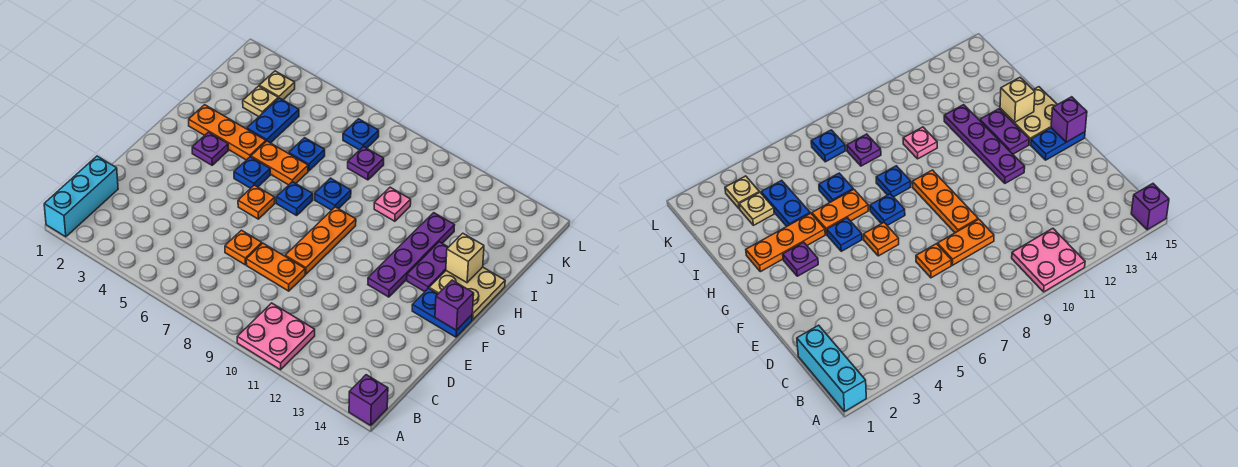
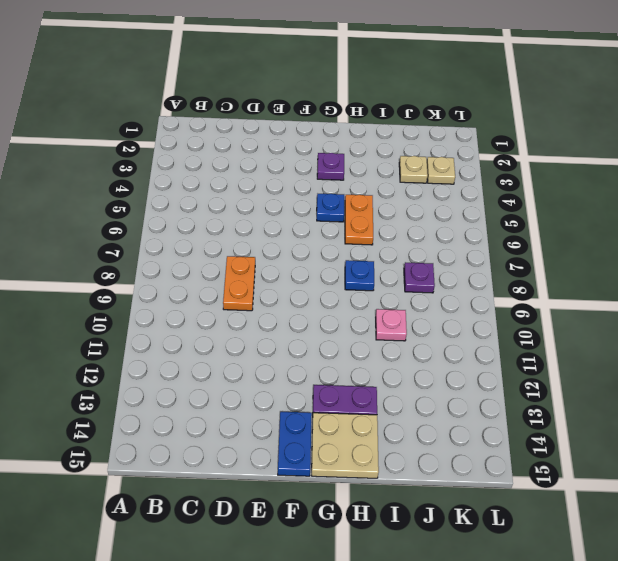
none -> cyan 1x3 brick [44,156,118,237]
none -> pink 2x2 plate [237,303,315,370]
none -> purple 1x1 brick [349,375,388,425]

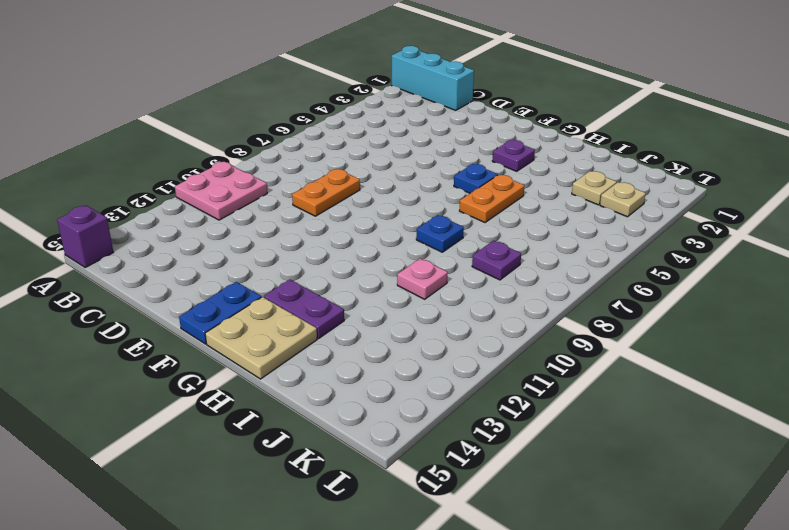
none -> orange 1x1 plate [225,230,262,265]
none -> orange 1x3 plate [285,207,356,274]
none -> orange 1x1 plate [238,185,275,219]

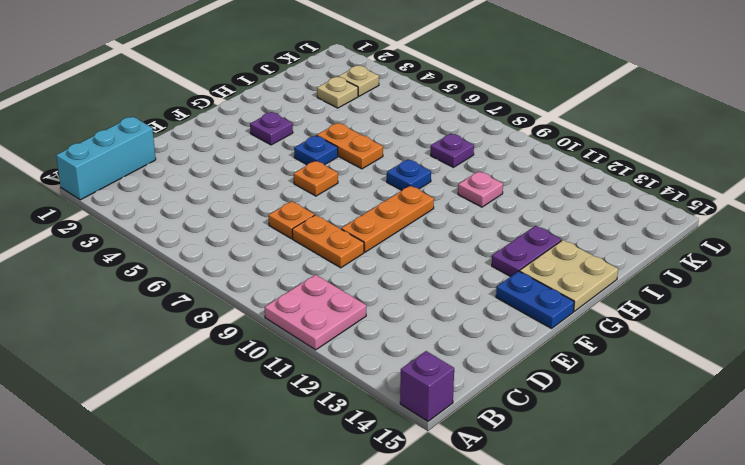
none -> purple 1x4 plate [368,213,455,297]
none -> blue 1x1 plate [276,182,313,215]
none -> orange 1x3 plate [189,105,266,160]

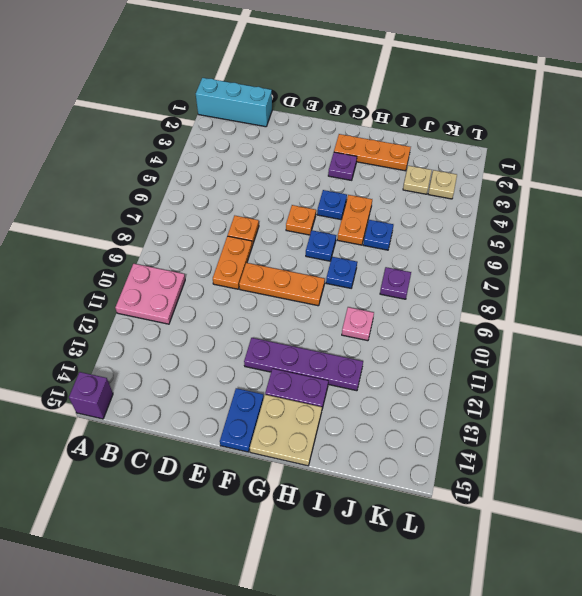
orange 1x3 plate [334,134,411,171] -> orange 1x3 plate turned to [189,105,266,160]
none -> blue 1x2 plate [247,98,299,143]
none -> blue 1x1 plate [343,119,379,150]
none -> purple 1x1 brick [435,280,474,330]

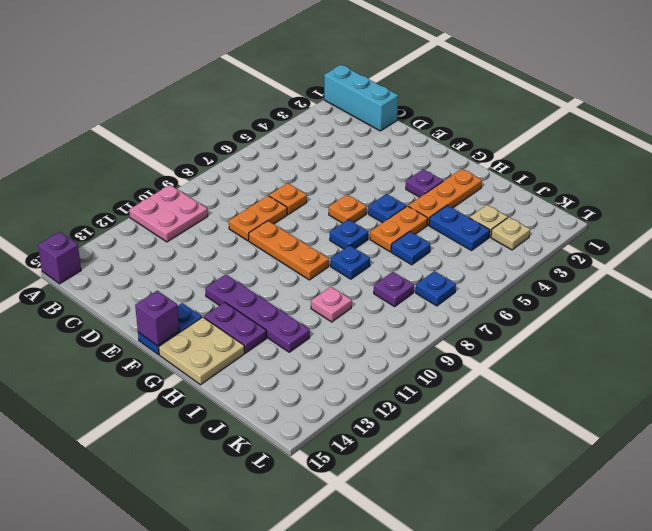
none -> tan 1x1 brick [446,233,484,283]

